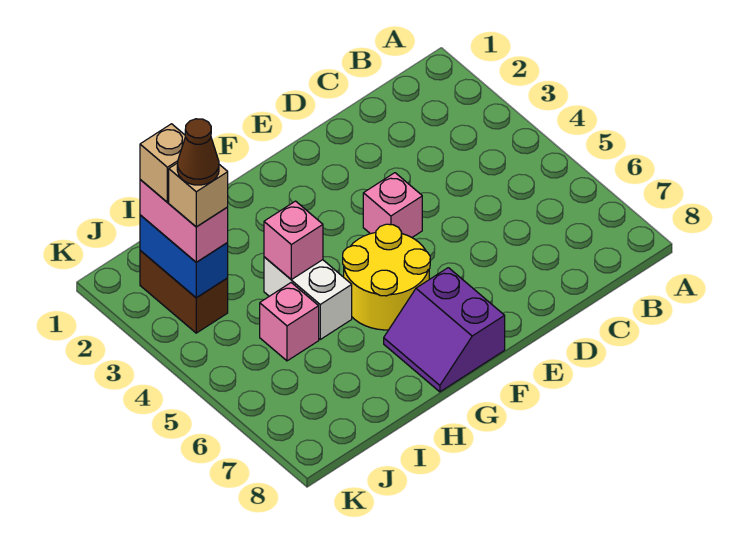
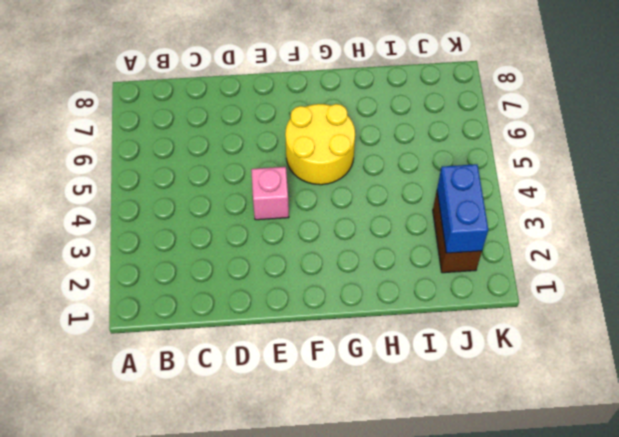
none -> purple 2x2 slope [384,268,505,392]
none -> white 1x2 brick [264,257,352,339]
none -> pink 1x1 brick [260,283,319,361]

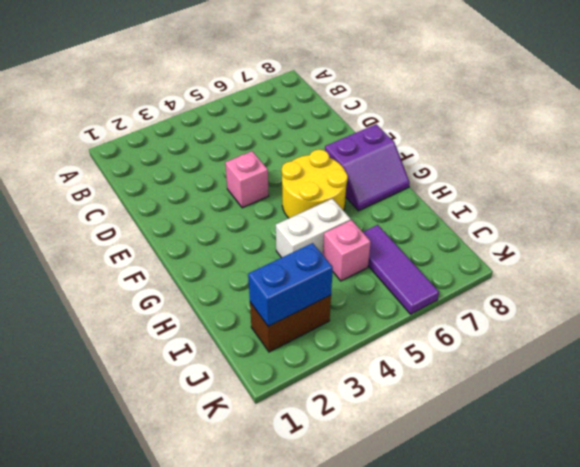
purple 1x3 tile [363,225,439,314] -> none
none -> pink 1x1 brick [264,201,323,280]
none -> pink 1x2 brick [140,180,228,262]
none -> tan 1x1 brick [140,124,185,202]

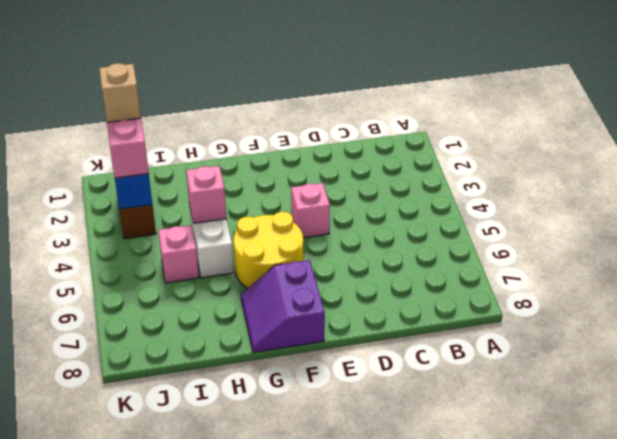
none -> tan 1x1 brick [169,163,228,227]
none -> brown 1x1 cone [177,119,219,185]

